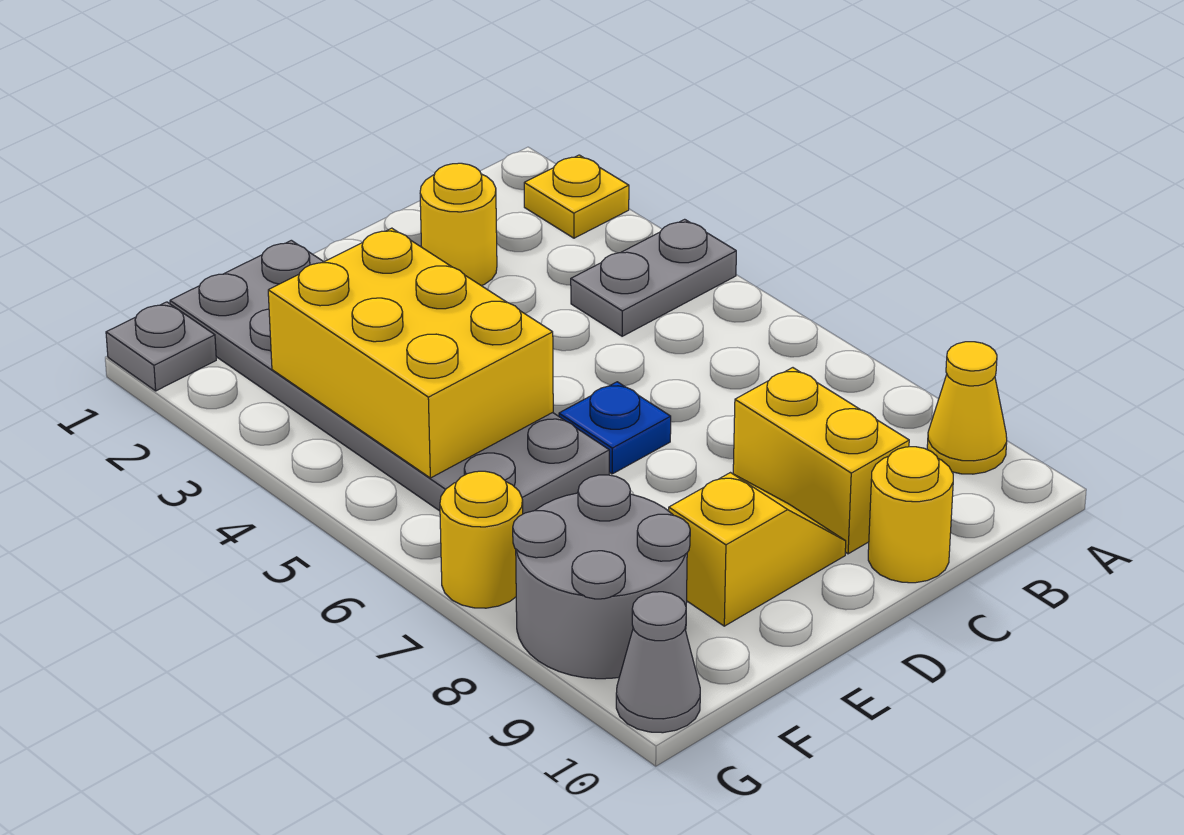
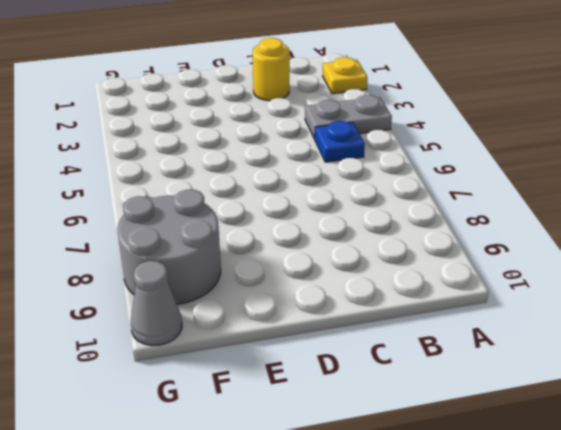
blue 1x1 plate [315,121,365,162] -> blue 1x1 plate moved to [559,382,671,474]
none -> yellow 1x1 cone [927,342,1007,474]
none -> yellow 1x2 brick [733,368,909,554]
none -> yellow 1x1 round brick [868,447,953,583]

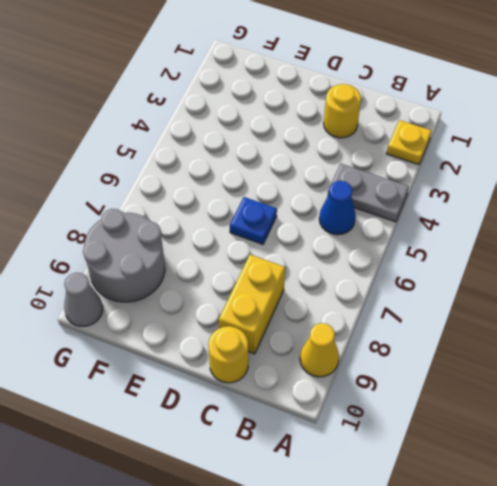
blue 1x1 cone [319,181,356,235] -> none
none -> yellow 1x2 slope [669,473,846,626]
none -> grey 2x6 plate [170,240,609,514]
none -> grey 1x1 plate [106,302,216,391]

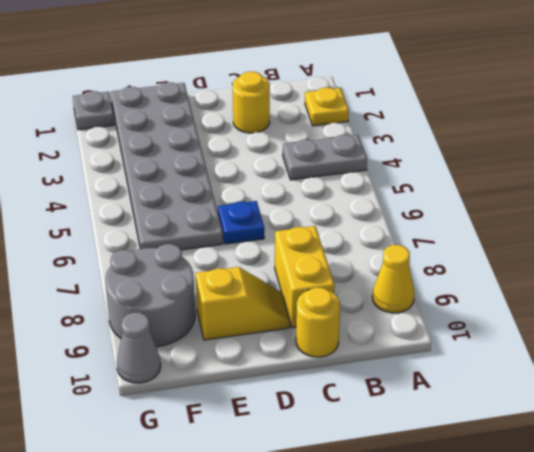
none -> yellow 1x1 round brick [440,471,523,608]
none -> yellow 2x3 brick [268,228,553,478]

